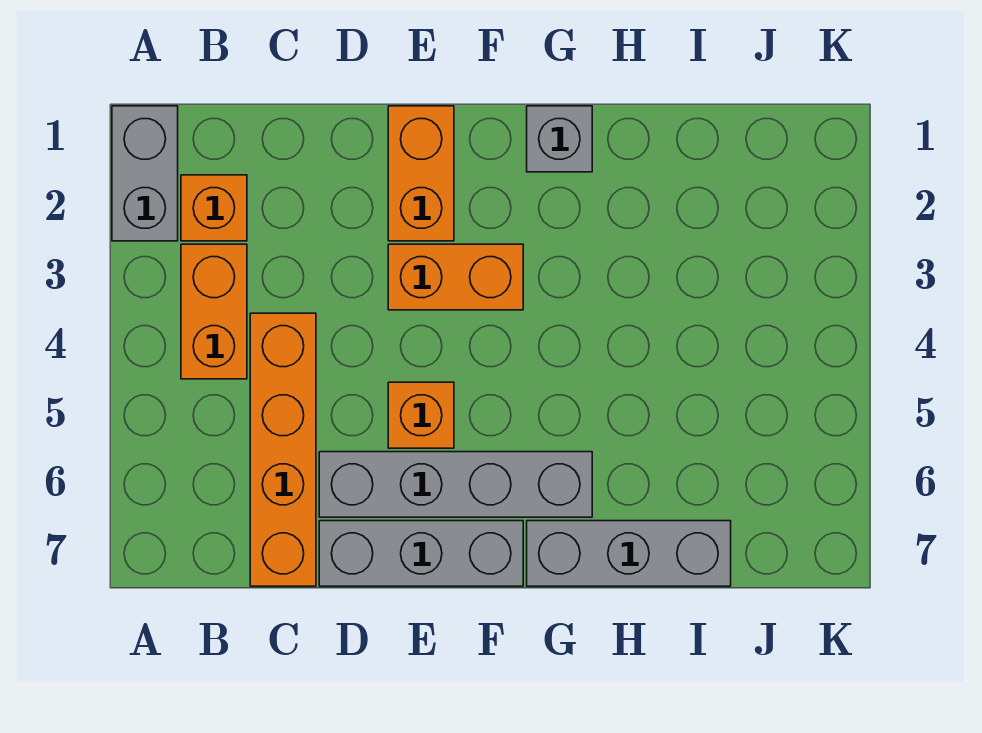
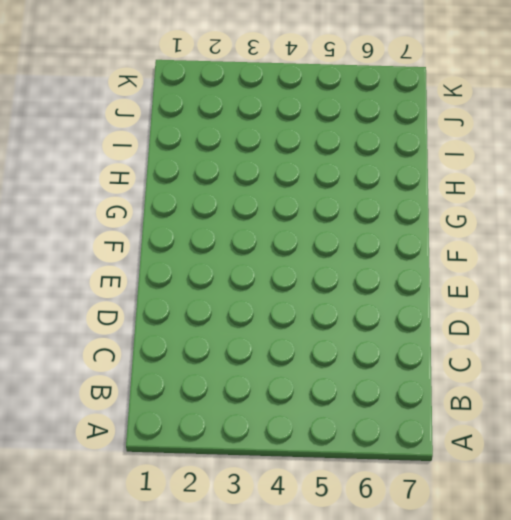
none -> grey 1x2 brick [112,106,178,241]
none -> orange 1x1 brick [181,175,247,241]

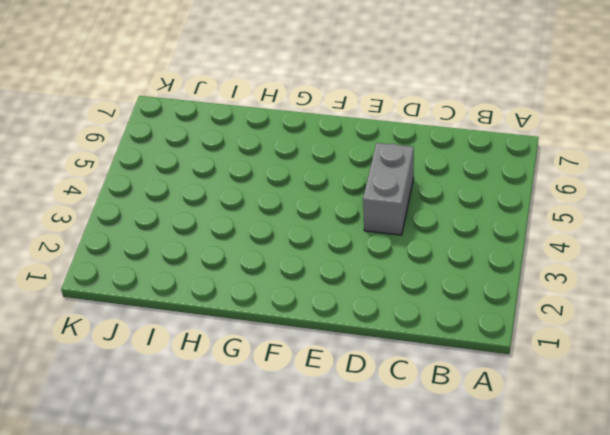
grey 1x2 brick [363,143,414,235] -> grey 1x2 brick moved to [112,106,178,241]
none -> orange 1x1 brick [181,175,247,241]
none -> orange 1x2 brick [181,244,247,379]

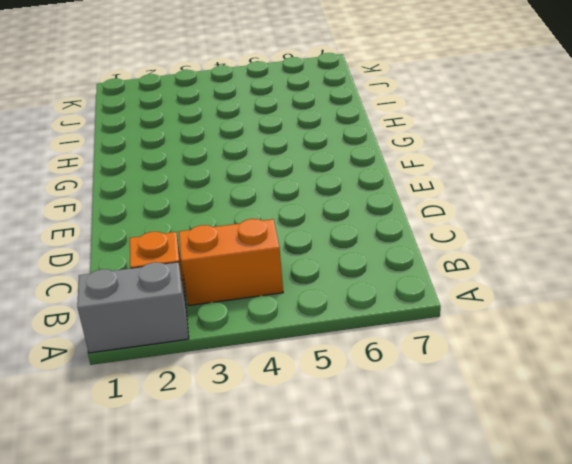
none -> orange 1x4 brick [250,313,316,586]
none -> grey 1x4 brick [319,452,592,517]

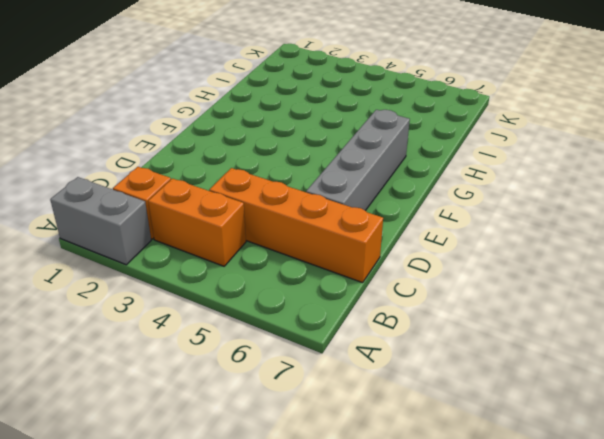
none -> grey 1x3 brick [319,521,523,586]
none -> orange 1x2 brick [388,106,454,241]

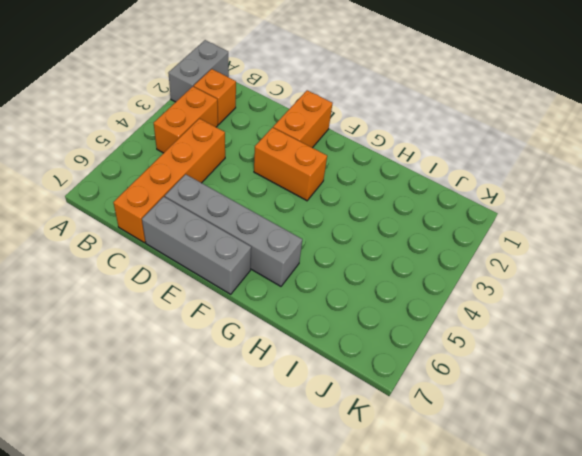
none -> orange 1x1 brick [388,382,454,448]
none -> grey 1x1 brick [527,106,592,172]

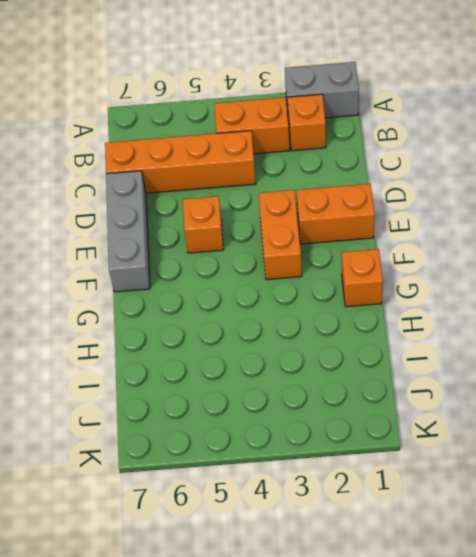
orange 1x1 brick [342,249,383,307] -> grey 1x1 brick [527,106,592,172]
none -> grey 1x4 brick [319,452,592,517]
none -> grey 1x3 brick [527,521,731,586]

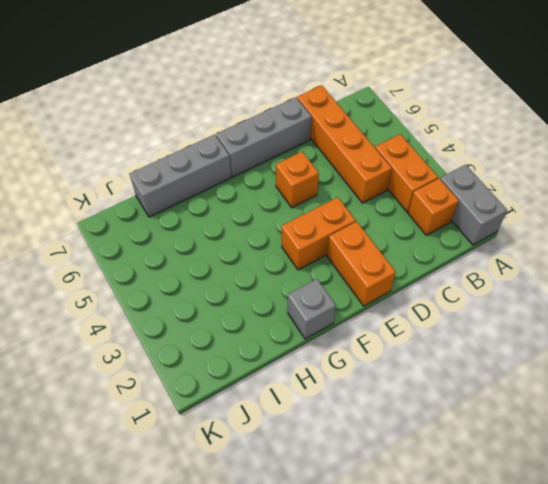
none -> grey 1x4 brick [319,452,592,517]

